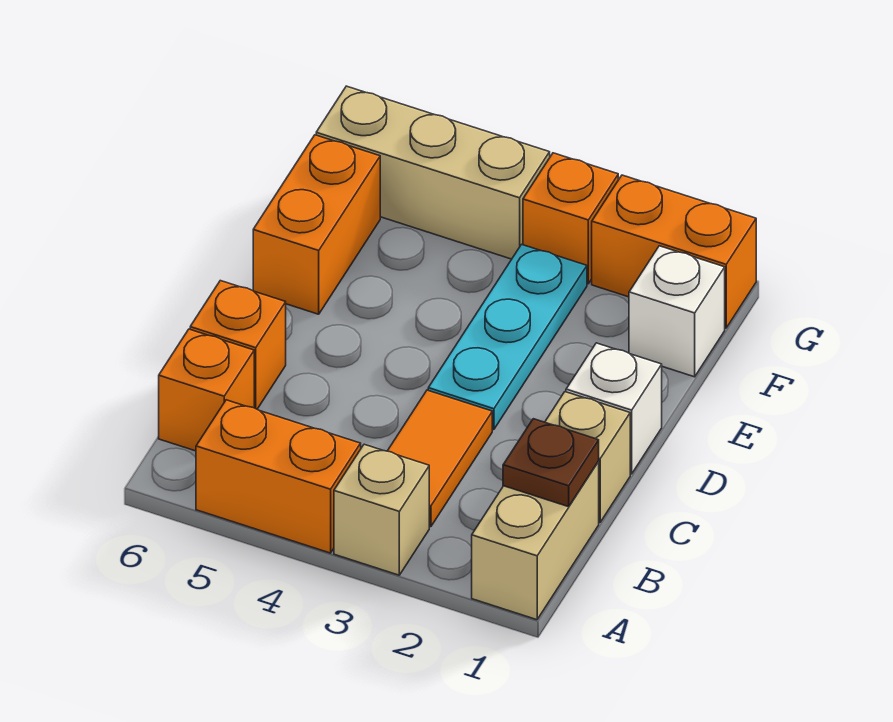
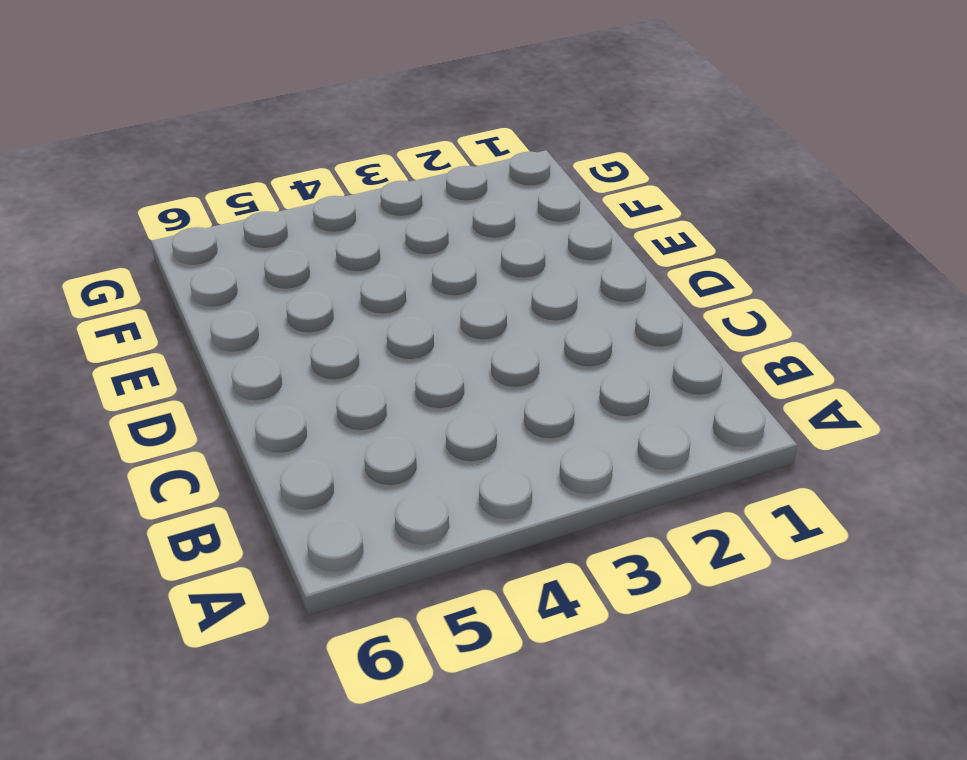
none -> tan 1x2 brick [472,461,599,620]
none -> tan 1x1 brick [334,444,429,575]
none -> orange 1x2 brick [196,400,361,553]

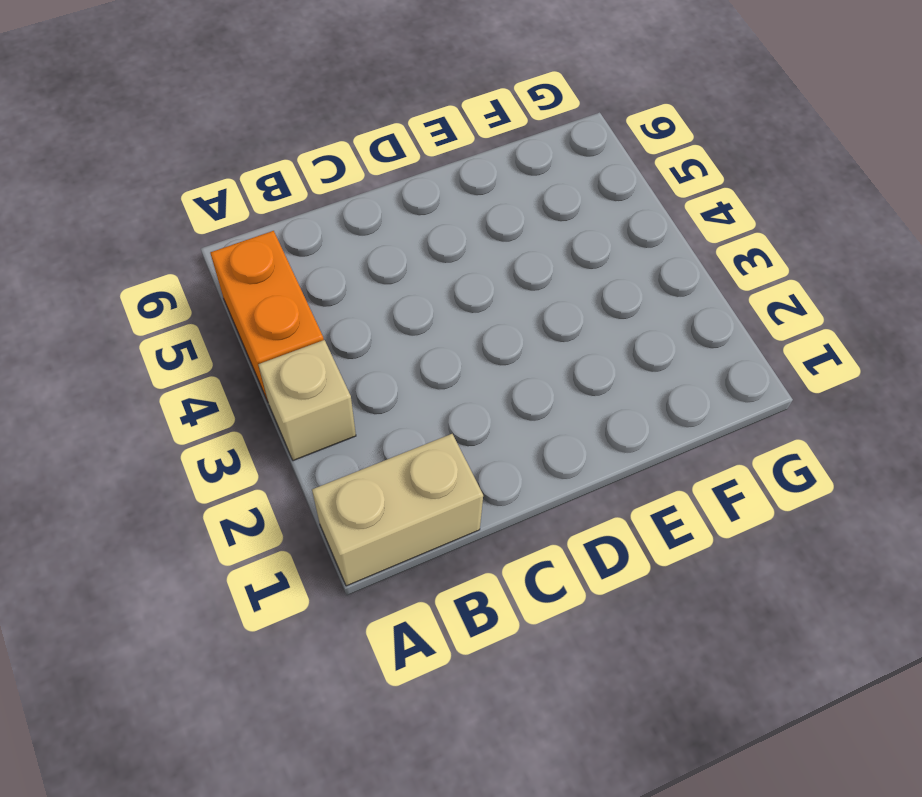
none -> orange 1x2 tile [388,390,492,527]
none -> orange 1x1 brick [159,329,254,451]
none -> tan 1x1 brick [545,392,630,522]

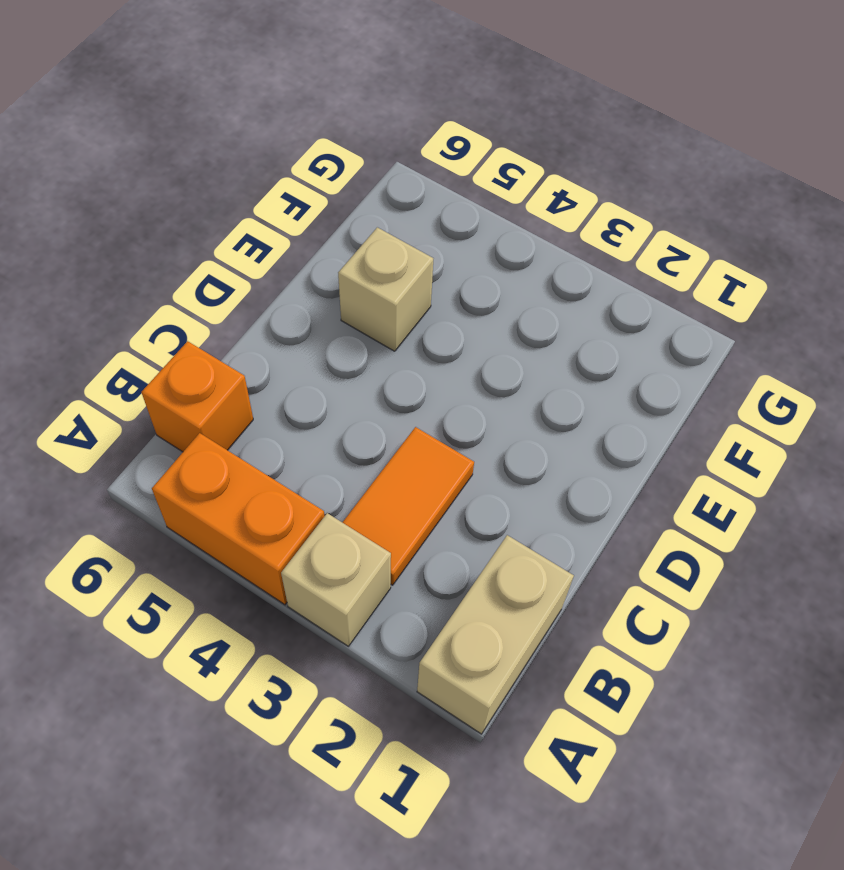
tan 1x1 brick [338,227,433,351] -> tan 1x1 brick moved to [545,392,630,522]
none -> orange 1x1 brick [190,281,286,409]
none -> white 1x1 brick [566,343,662,474]
none -> cyan 1x3 plate [428,244,587,430]

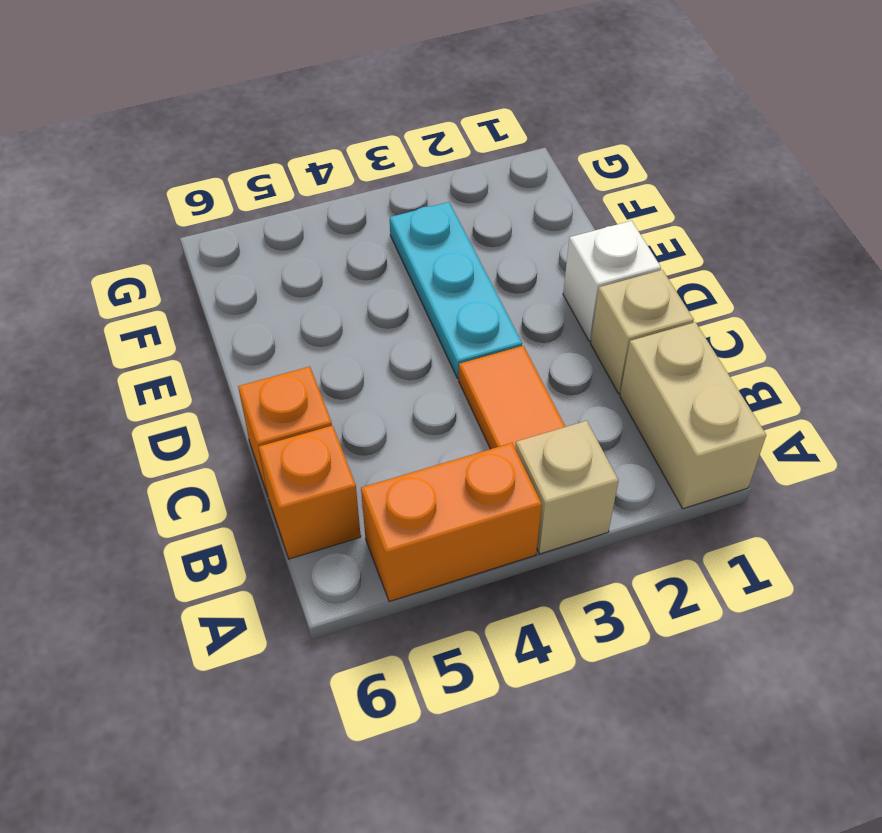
none -> orange 1x2 brick [253,135,380,314]
none -> white 1x1 brick [629,246,725,377]
none -> orange 1x2 brick [592,175,756,328]

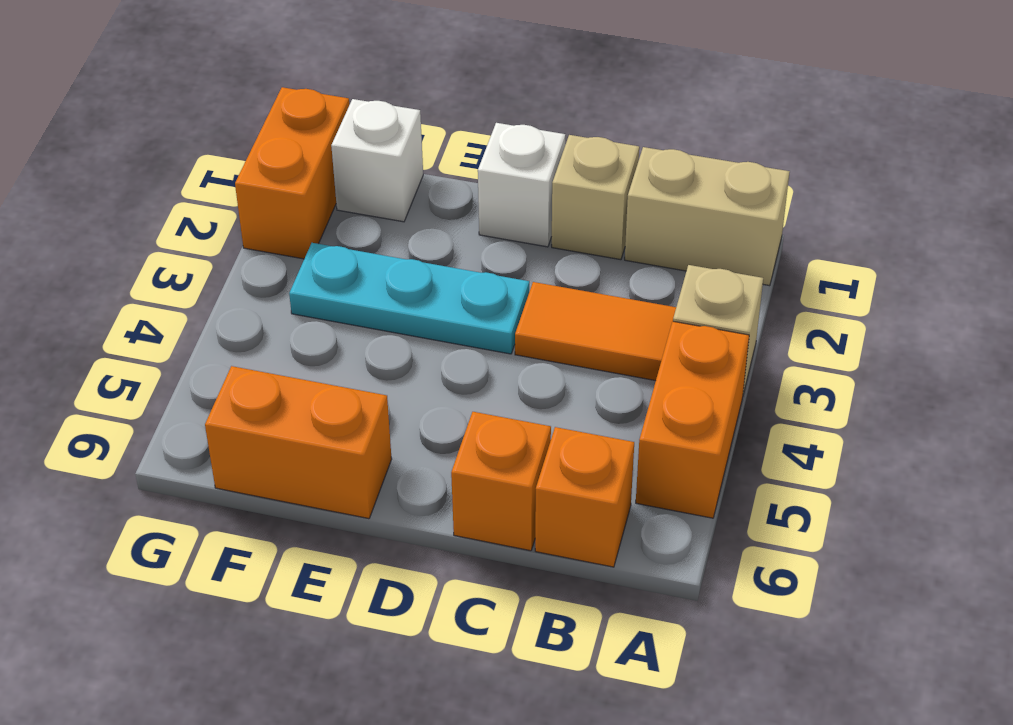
none -> orange 1x1 brick [523,153,618,284]
none -> tan 1x3 brick [316,86,550,259]
none -> brown 1x1 plate [503,419,599,507]

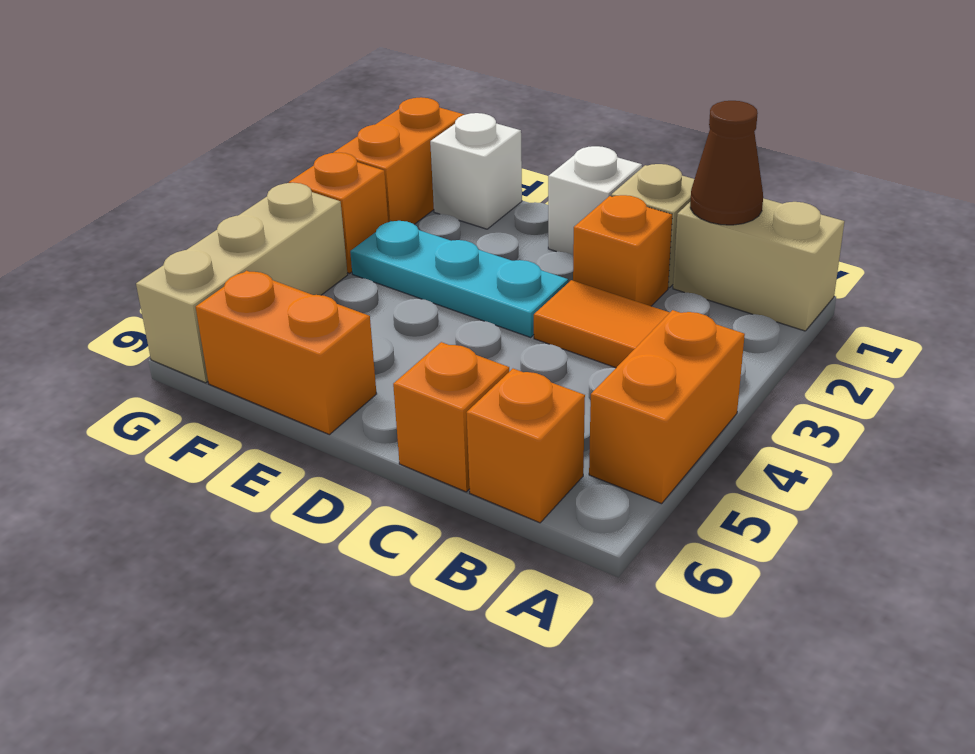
brown 1x1 cone [690,101,763,225] -> brown 1x1 plate [503,419,599,507]
orange 1x1 brick [573,195,672,306] -> none
none -> tan 1x1 brick [334,444,429,575]

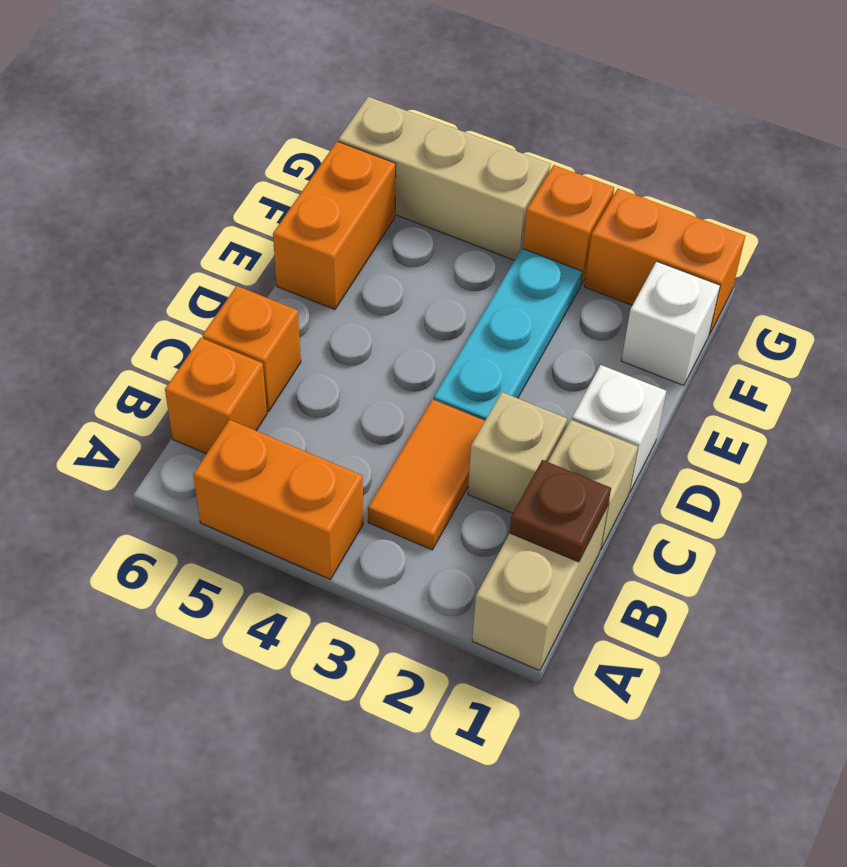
tan 1x1 brick [468,392,567,513] -> tan 1x1 brick moved to [334,444,429,575]

